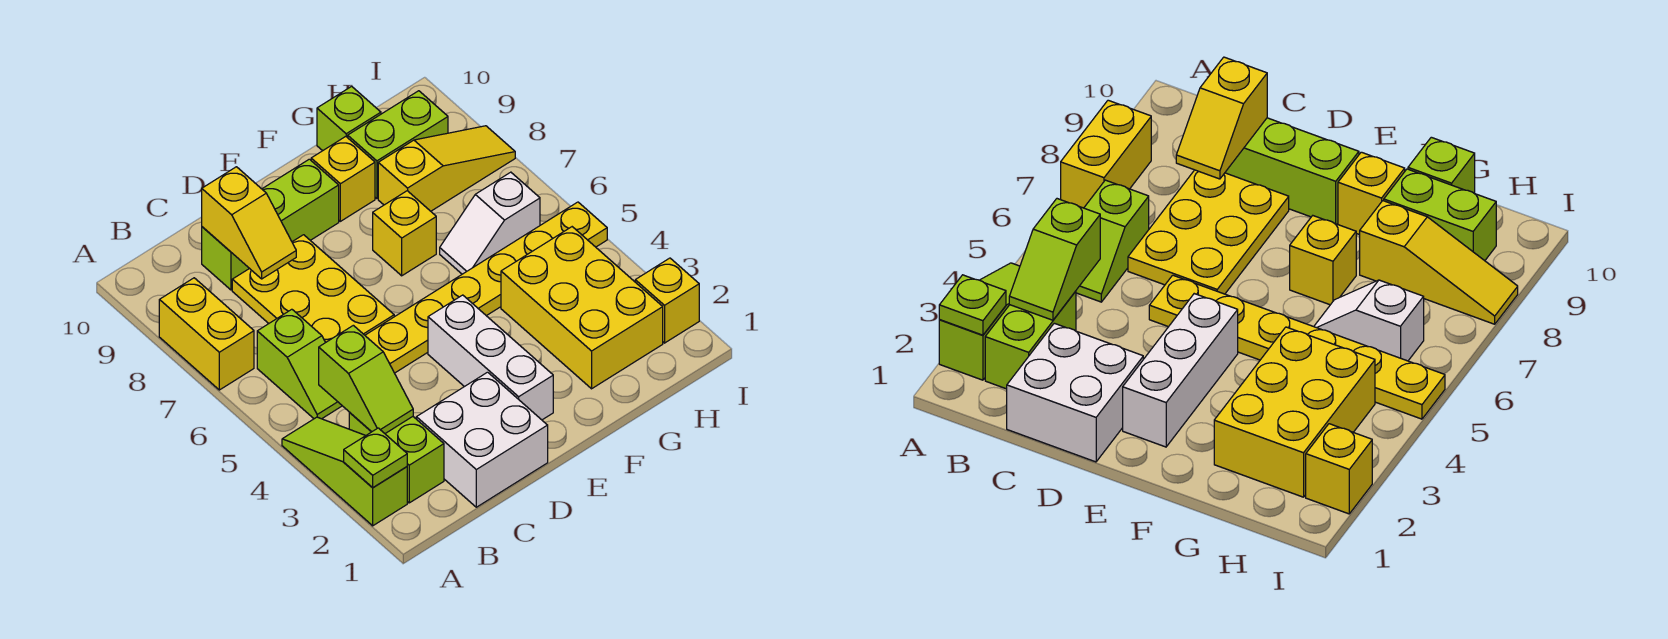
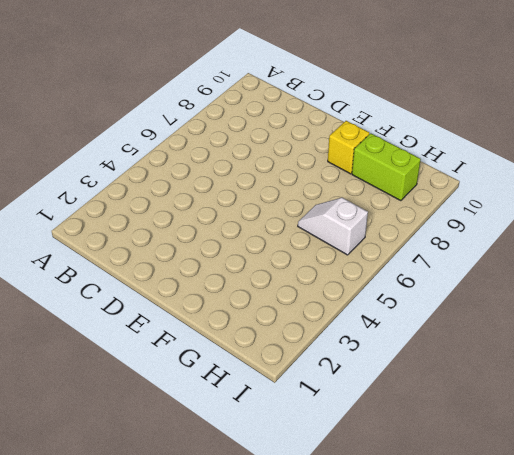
none -> lime 1x3 slope [282,417,407,526]
none -> yellow 1x2 brick [159,278,254,390]
none -> lime 1x2 brick [349,413,444,503]

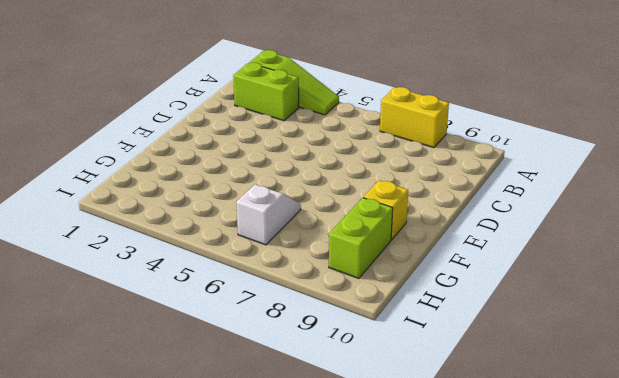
none -> lime 1x2 slope [257,309,342,419]
none -> white 2x2 brick [416,372,548,507]
none -> yellow 2x3 plate [232,235,394,342]

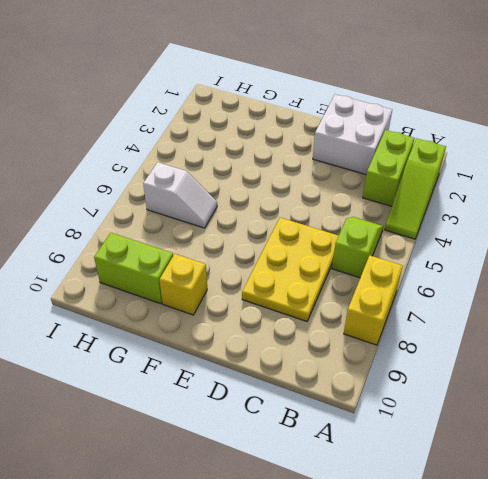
none -> lime 1x3 brick [202,159,339,290]
none -> yellow 1x6 plate [365,202,607,373]
none -> white 1x3 brick [428,295,553,420]

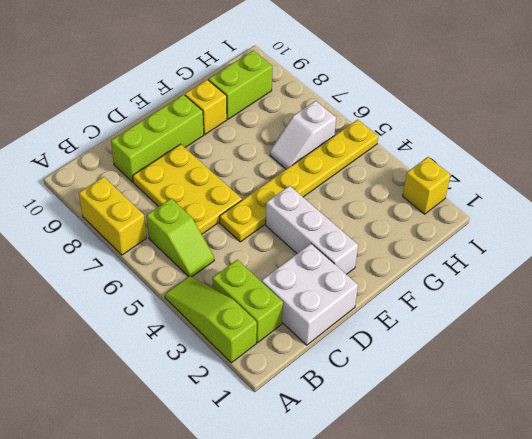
none -> yellow 1x1 brick [373,191,436,276]
none -> yellow 2x3 brick [501,227,663,389]
none -> yellow 1x3 slope [378,126,515,211]

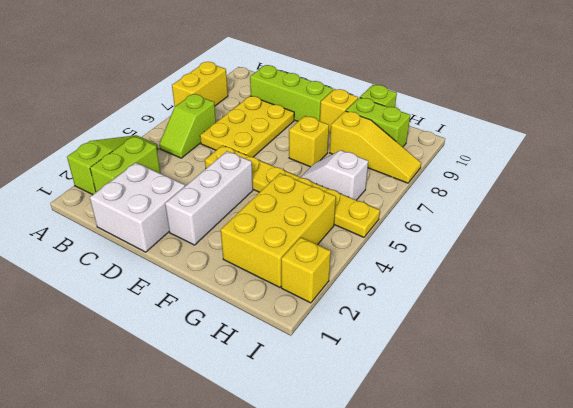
none -> lime 1x1 plate [344,428,407,488]
none -> lime 1x2 slope [319,325,413,433]
none -> yellow 1x2 slope [202,167,296,279]

